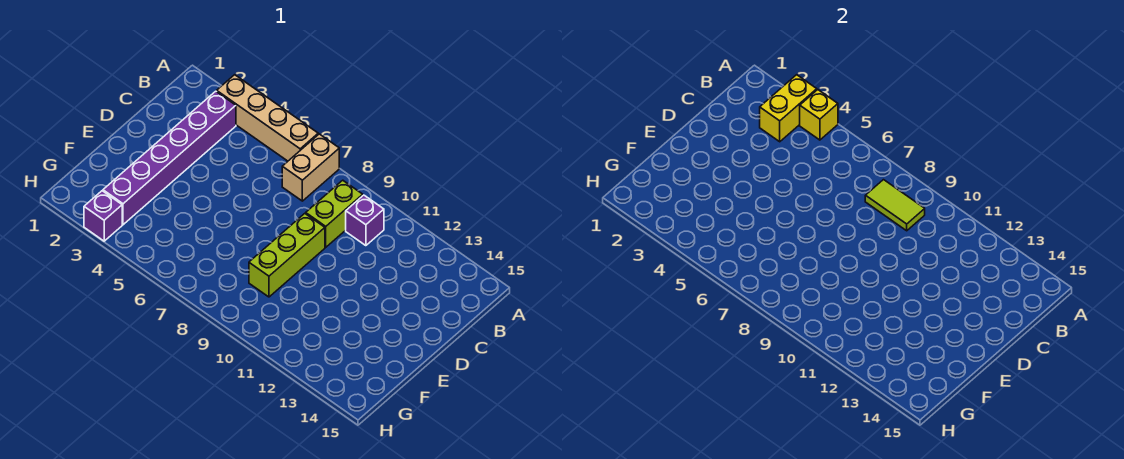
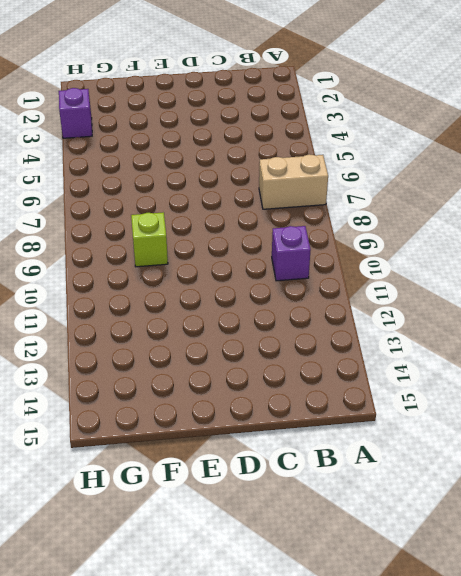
lime 1x1 brick [131,212,168,267] -> lime 1x3 brick [249,214,325,297]
none -> tan 1x4 brick [217,75,318,161]
none -> purple 1x6 brick [103,91,236,225]

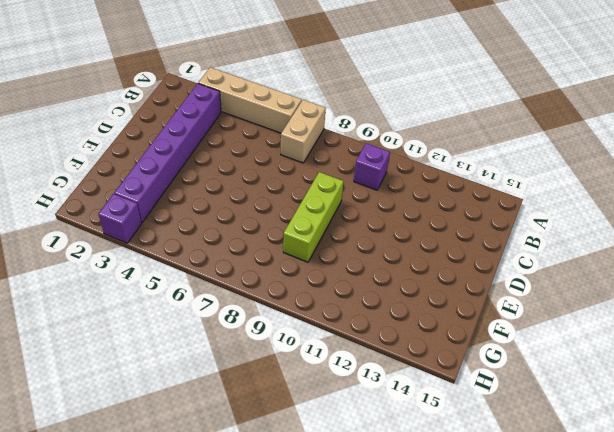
none -> lime 1x2 brick [306,180,363,247]
none -> yellow 1x2 brick [760,75,817,142]

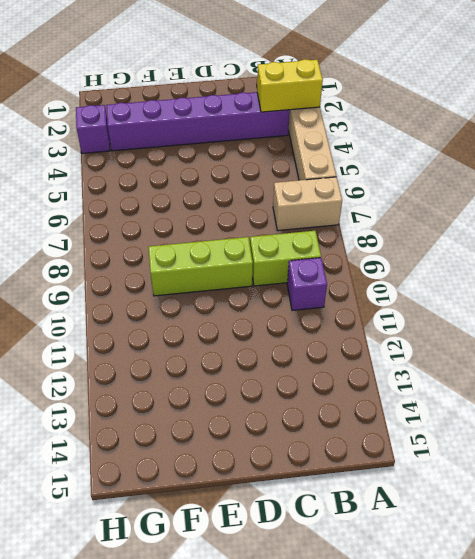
none -> yellow 1x1 brick [800,90,838,140]
none -> lime 1x2 tile [865,180,925,231]

